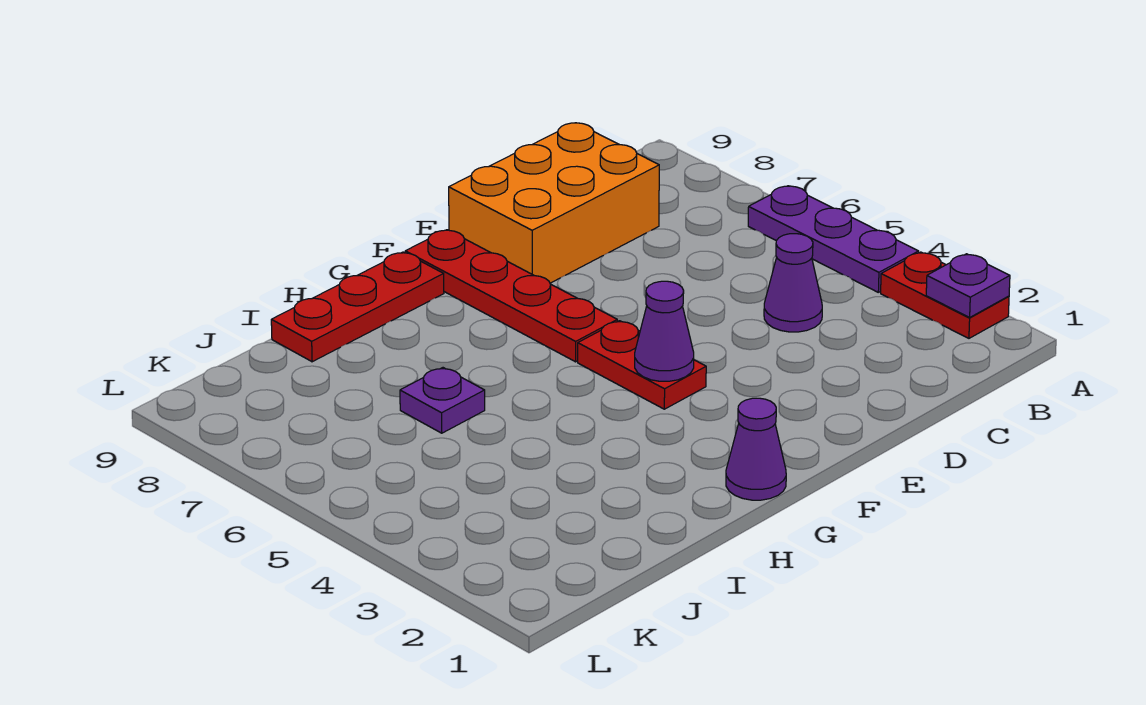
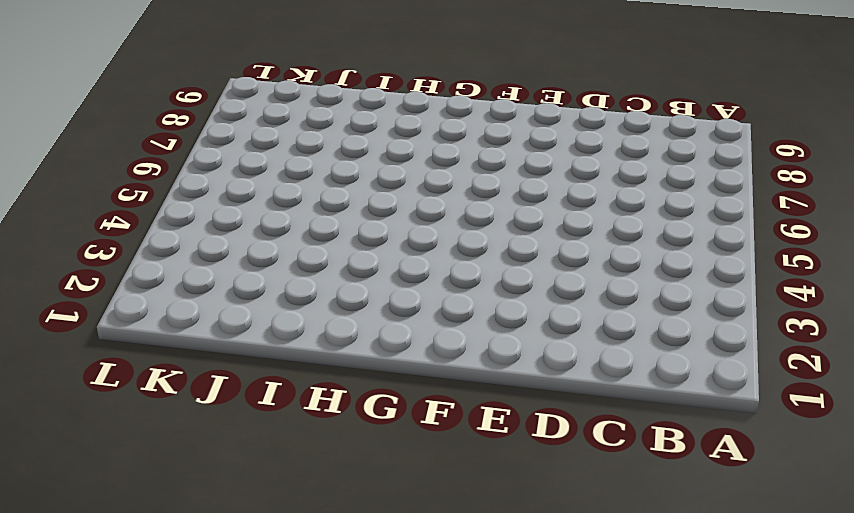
none -> red 1x2 plate [881,252,1009,338]
none -> purple 1x3 plate [748,186,919,292]

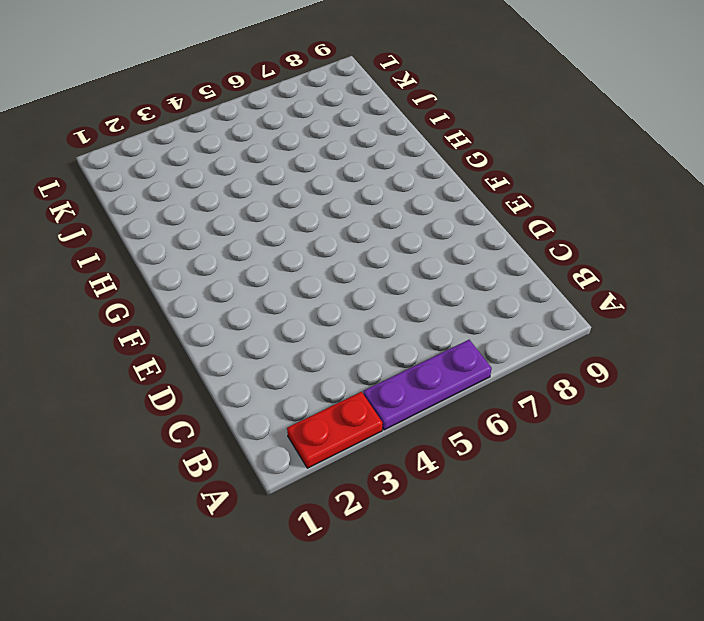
none -> purple 1x1 cone [764,234,822,332]
none -> orange 2x3 brick [449,123,659,283]

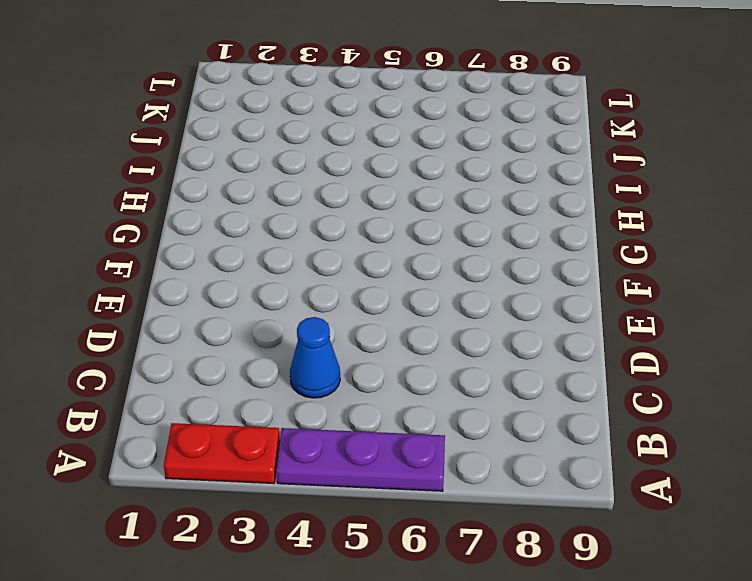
blue 1x1 cone [290,317,340,398] -> purple 1x1 cone [764,234,822,332]
none -> orange 2x3 brick [449,123,659,283]
none -> red 1x2 plate [578,321,706,409]

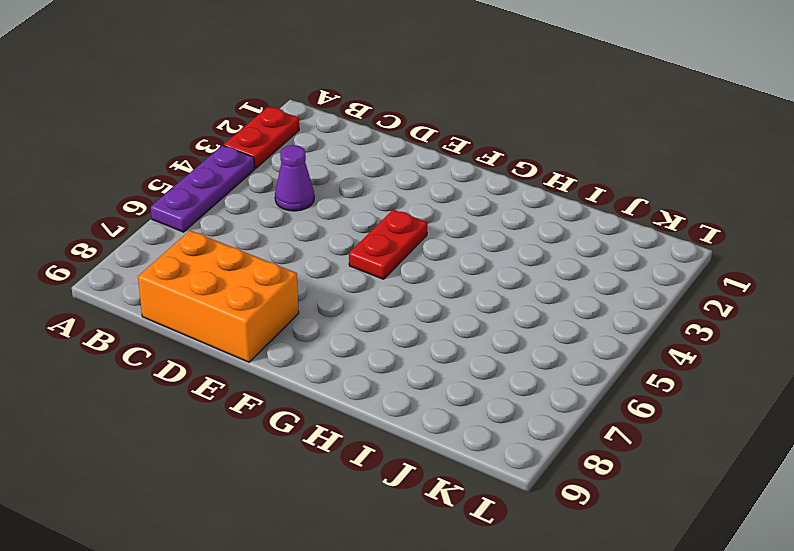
none -> red 1x4 plate [405,230,617,362]
none -> purple 1x1 cone [726,398,786,500]

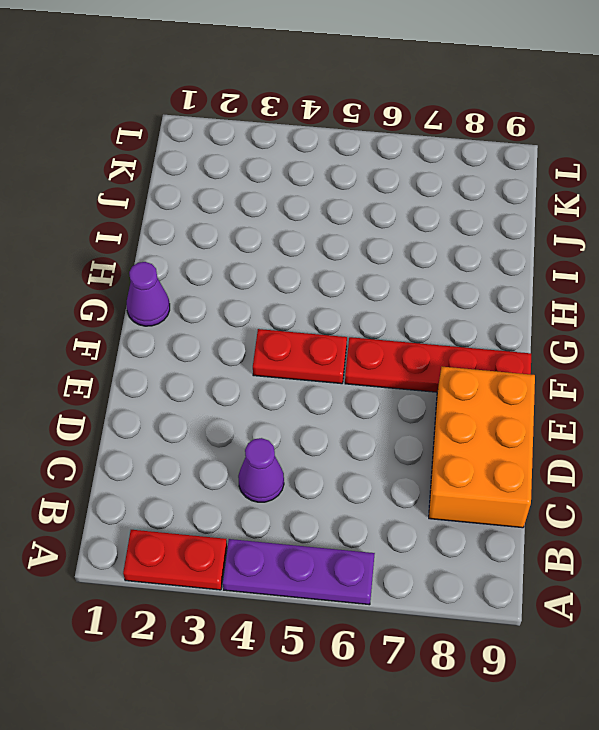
none -> red 1x3 plate [271,252,444,362]
none -> purple 1x1 plate [400,368,485,433]

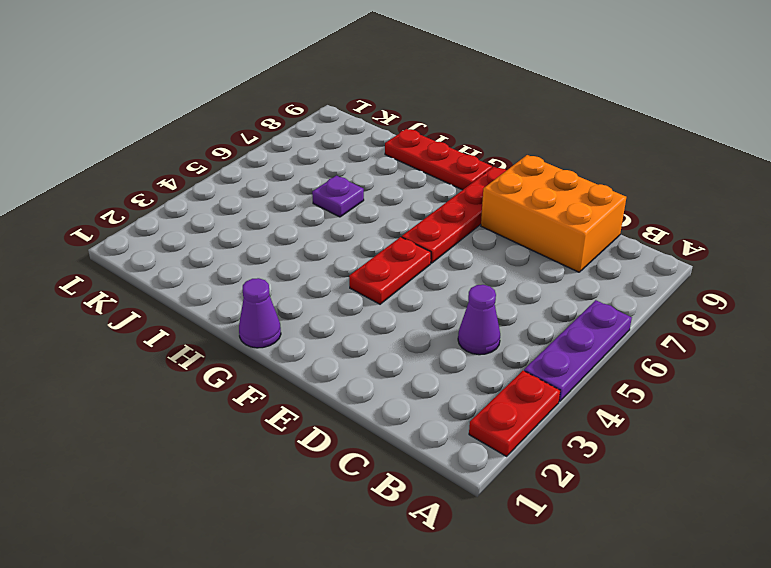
none -> purple 1x1 plate [926,254,1010,317]
none -> purple 1x1 cone [635,281,694,381]

